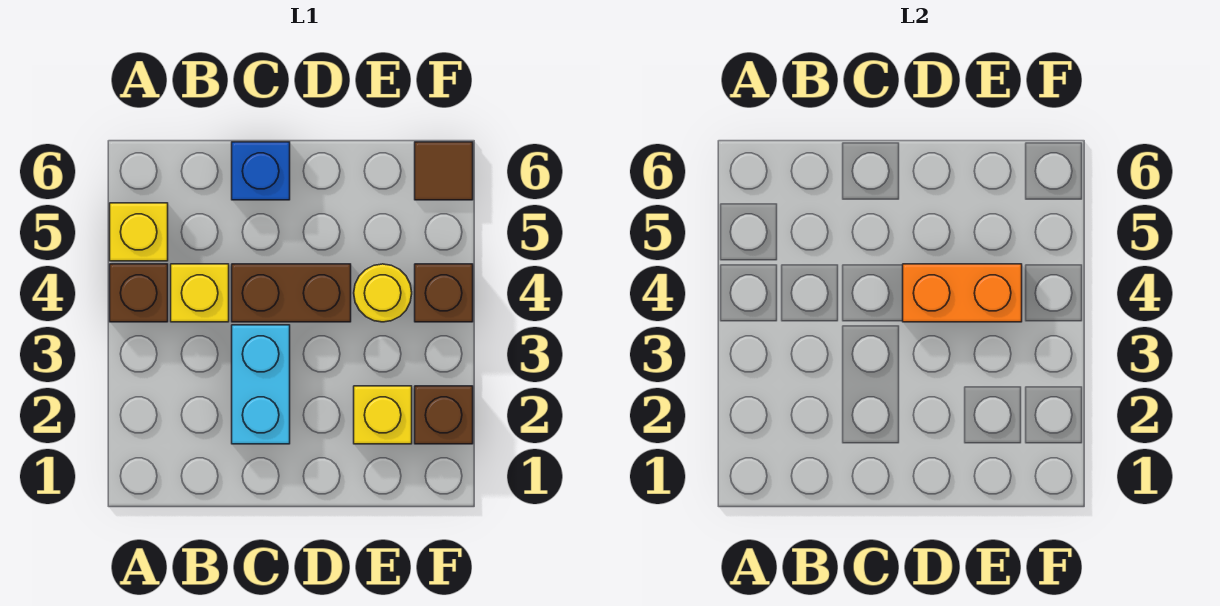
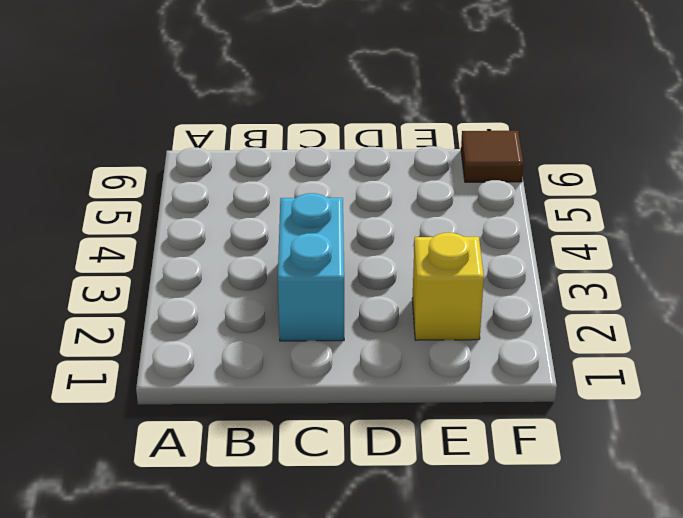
none -> brown 1x1 brick [110,264,168,322]
none -> yellow 1x1 brick [110,203,168,261]
none -> yellow 1x1 brick [171,264,229,322]

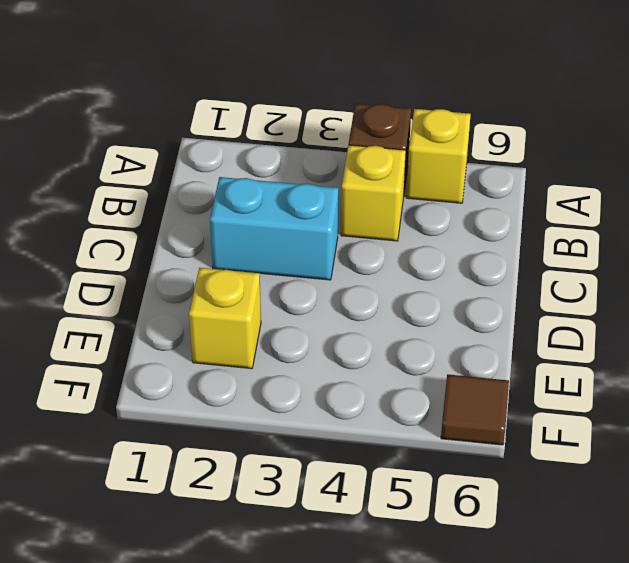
none -> brown 1x2 brick [232,264,351,322]
none -> blue 1x1 brick [232,142,290,200]
none -> yellow 1x1 round brick [354,264,412,322]

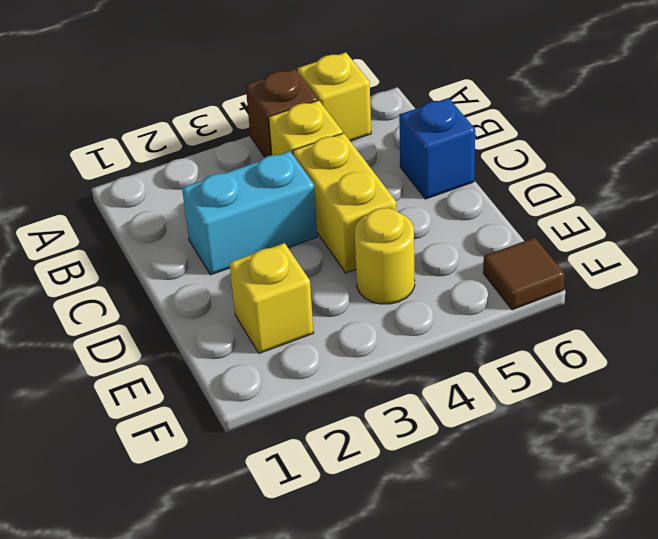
yellow 1x2 brick [293,133,396,273] -> brown 1x2 brick [232,264,351,322]
none -> brown 1x1 brick [415,386,473,444]
none -> brown 1x1 brick [415,264,473,322]
none -> orange 1x2 brick [903,264,1022,322]

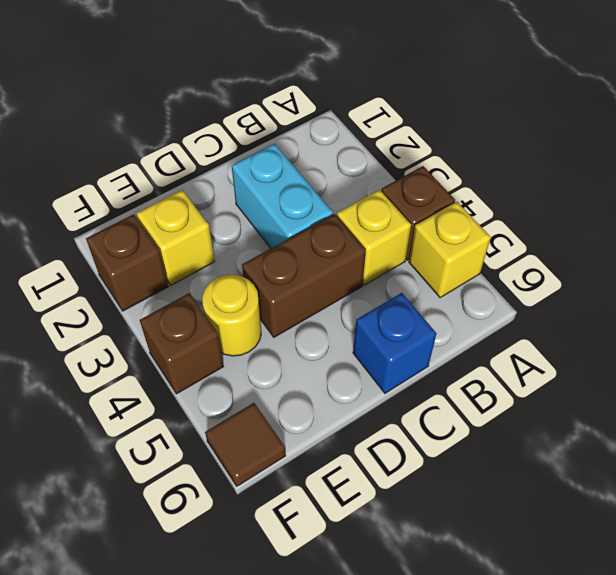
none -> orange 1x2 brick [903,264,1022,322]

